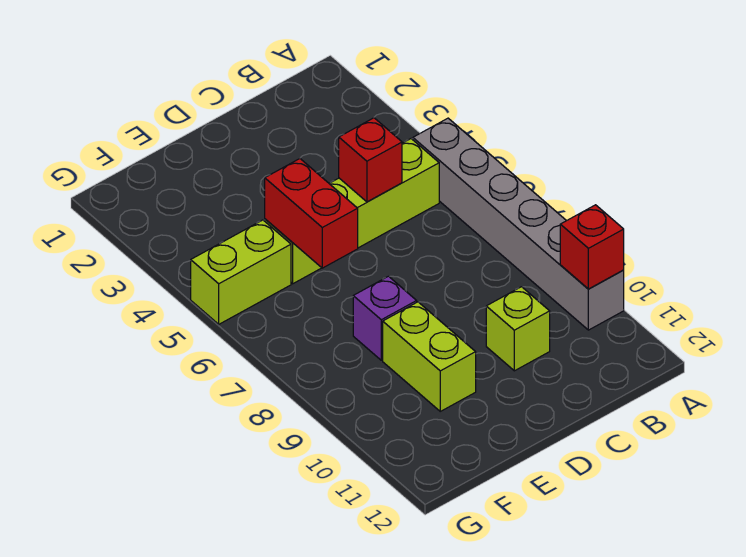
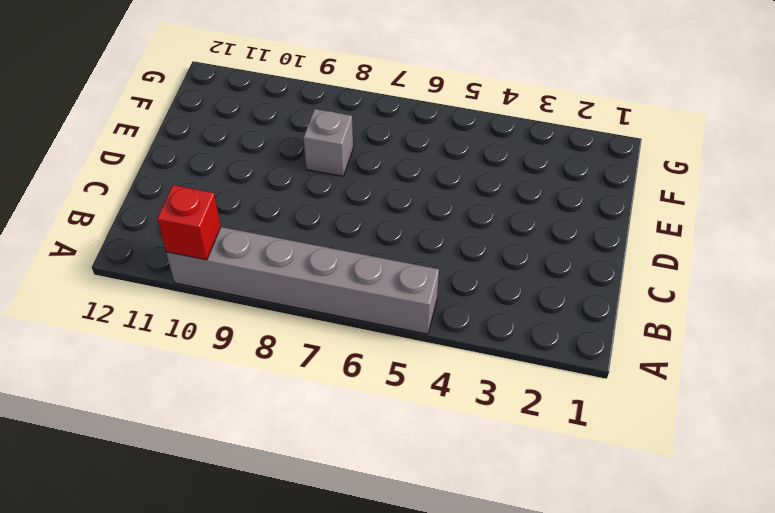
grey 1x1 brick [303,109,353,176] -> purple 1x1 brick [353,276,417,360]
none -> lime 1x4 brick [265,139,439,284]
none -> lime 1x1 brick [486,287,550,371]

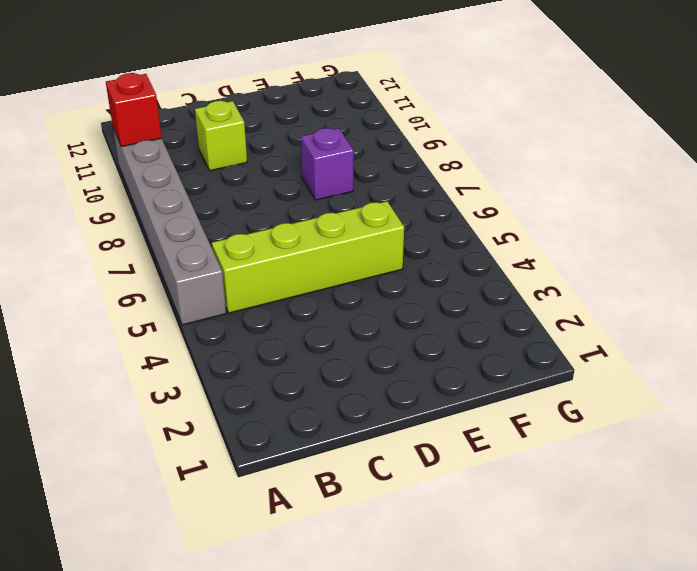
none -> lime 1x2 brick [383,302,476,411]
none -> lime 1x2 brick [191,220,291,324]

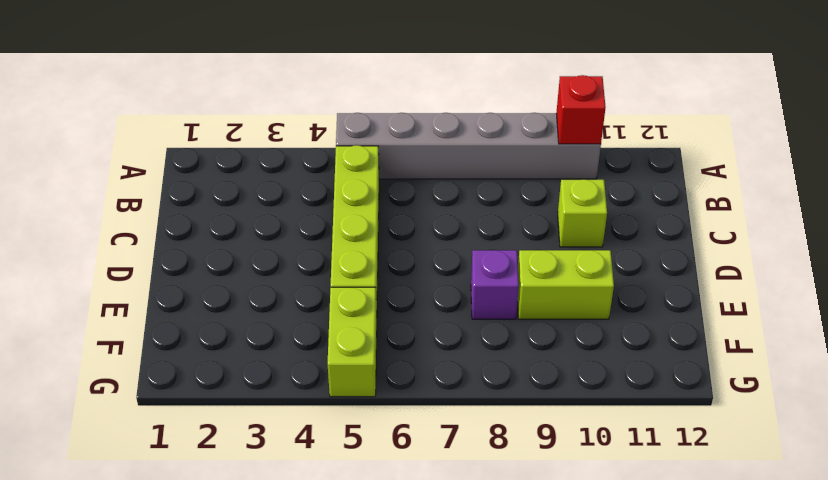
none -> red 1x1 brick [339,118,402,202]
none -> red 1x2 brick [265,159,358,268]

